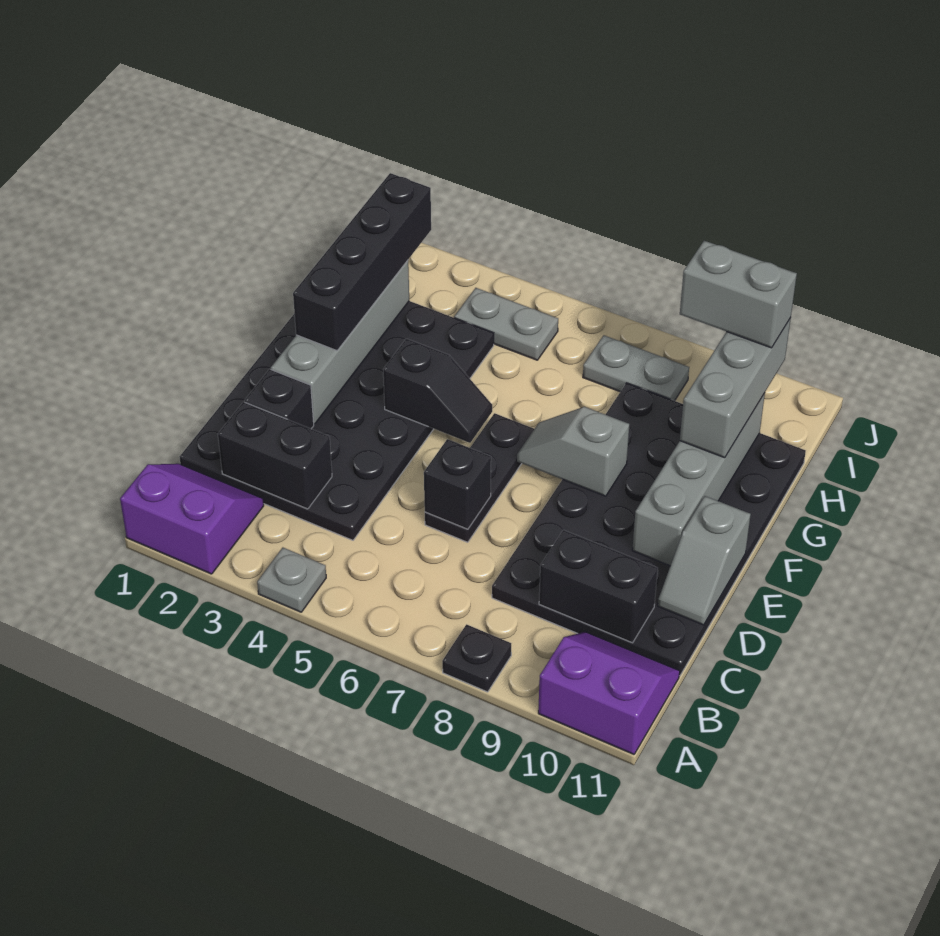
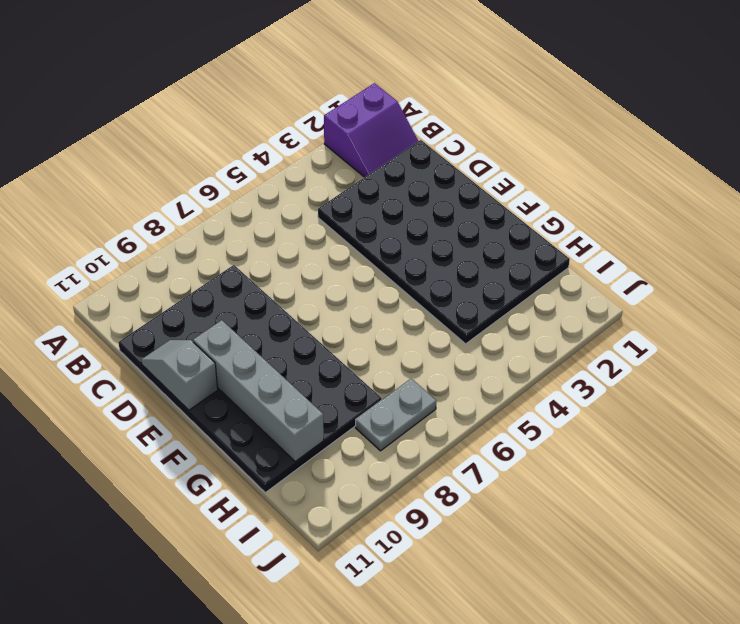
none -> grey 1x1 plate [257,548,326,612]
none -> black 1x1 plate [442,624,511,692]
none -> purple 2x2 slope [538,632,680,754]

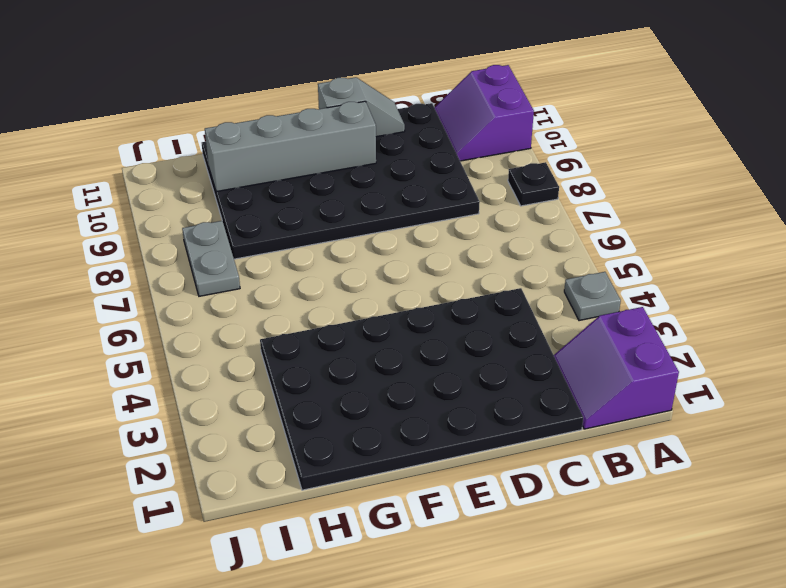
none -> black 1x3 plate [425,413,534,542]
none -> grey 1x2 plate [454,288,558,360]
none -> black 1x2 brick [218,402,332,509]

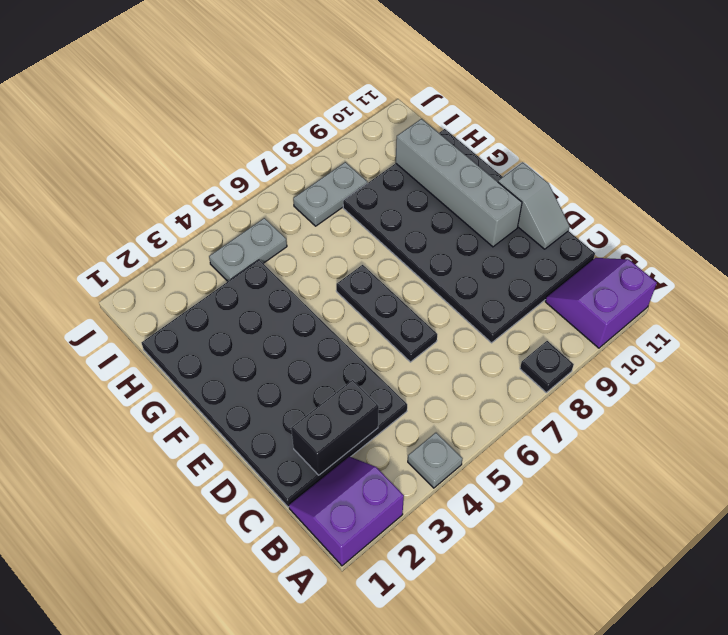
none -> black 1x2 brick [539,530,658,643]
none -> black 1x1 brick [245,369,314,429]
none -> black 1x1 brick [424,439,491,529]

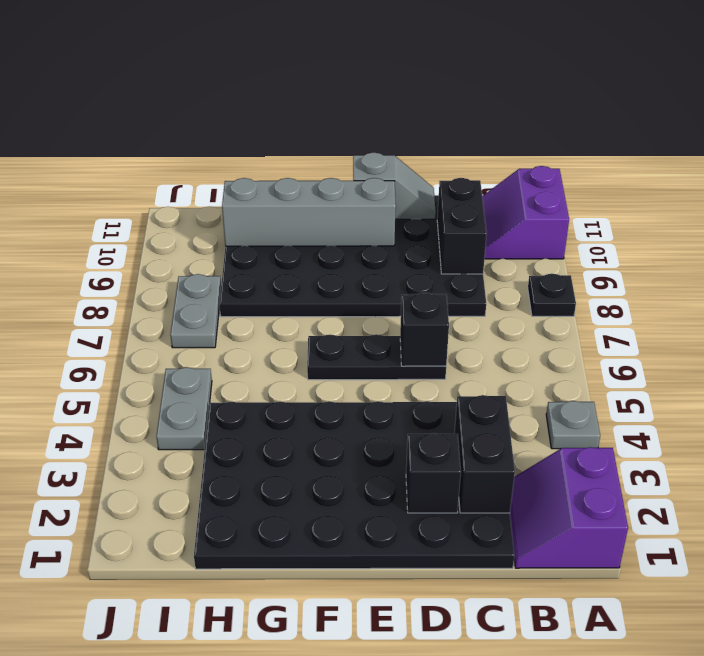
none -> grey 1x4 brick [271,261,409,424]
none -> black 1x2 slope [383,339,492,443]
none -> grey 1x2 slope [517,407,629,496]

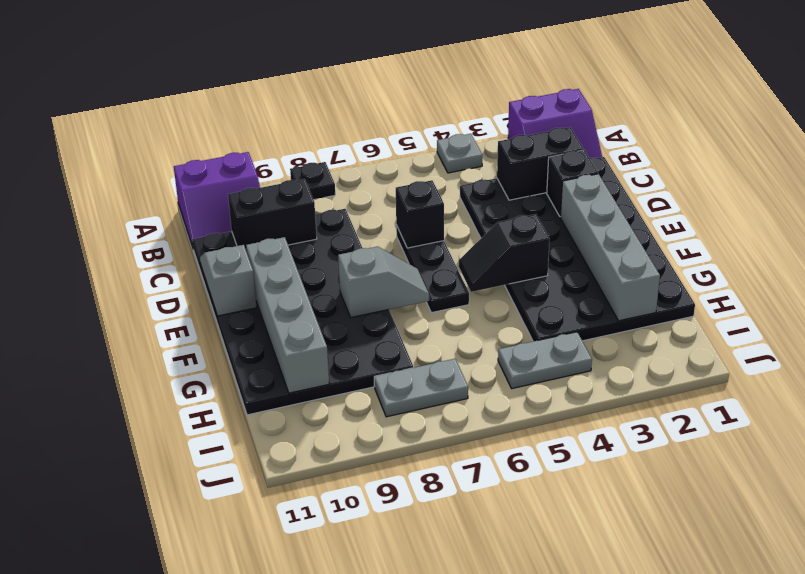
none -> black 1x4 brick [293,173,431,351]
none -> grey 1x3 brick [680,318,791,458]
none -> grey 1x2 brick [680,241,797,348]

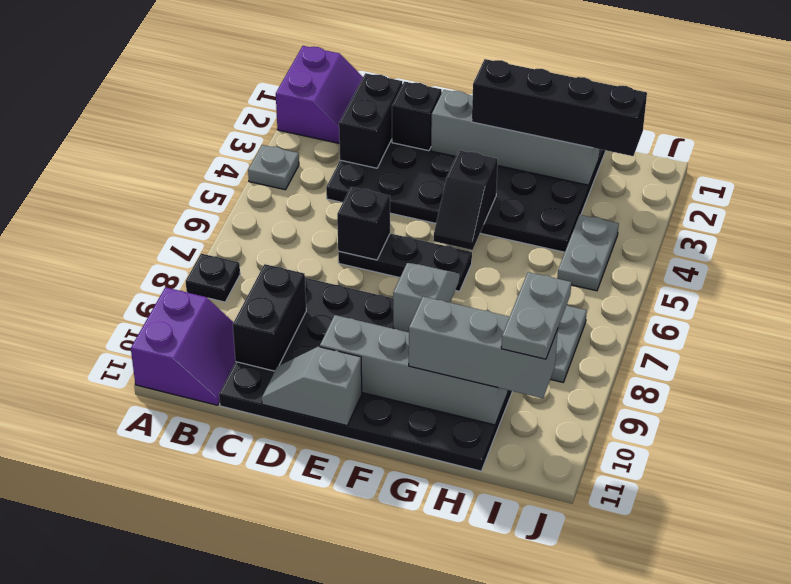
grey 1x2 plate [501,272,571,359] -> grey 1x2 brick [680,241,797,348]

